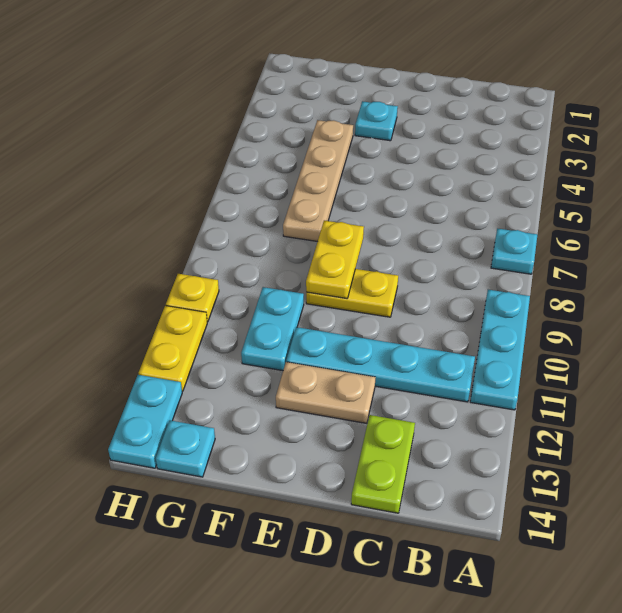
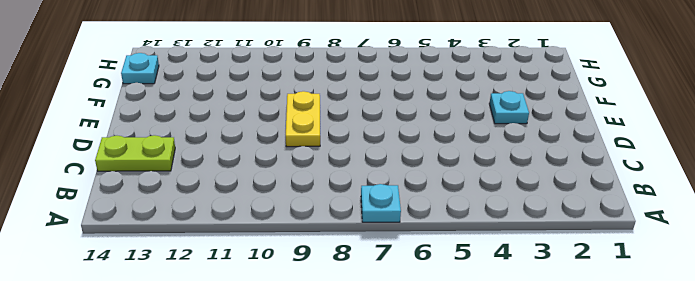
none -> cyan 1x3 plate [470,290,530,410]
none -> cyan 1x4 plate [286,327,475,402]
none -> tan 1x2 plate [276,362,376,423]

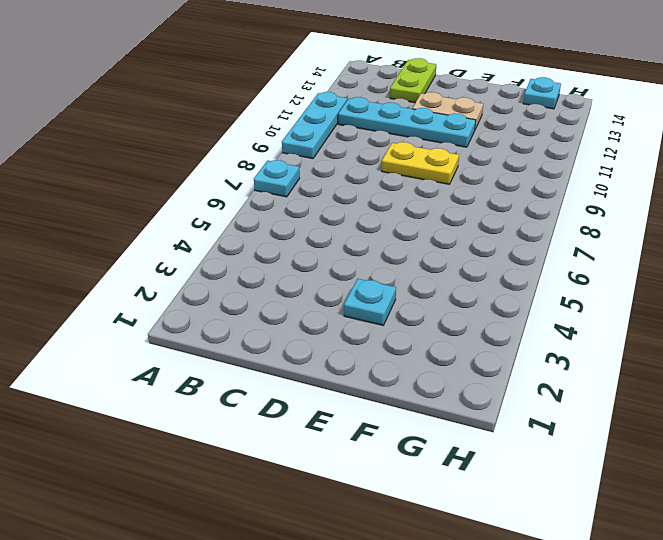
none -> tan 1x4 plate [283,120,353,242]
none -> cyan 1x2 plate [241,287,304,371]
none -> yellow 1x1 plate [166,274,219,322]

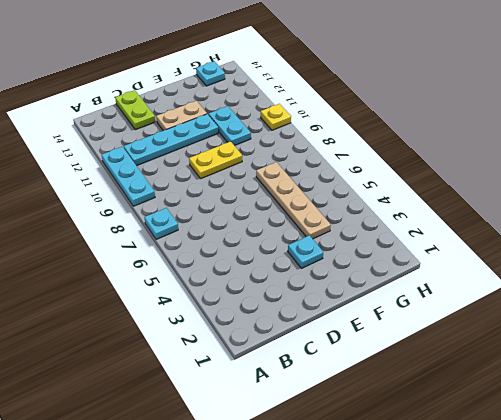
none -> yellow 1x2 plate [139,306,207,391]
none -> cyan 1x2 plate [108,375,182,468]
none -> yellow 1x2 plate [306,220,364,298]

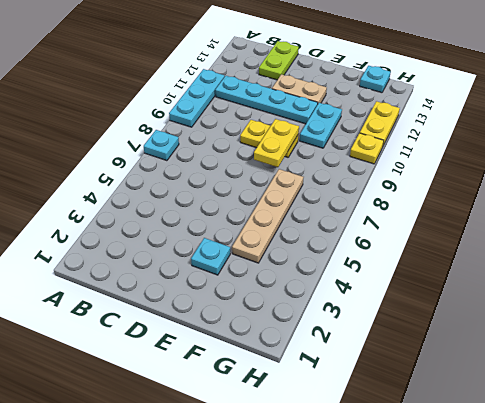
none -> cyan 1x2 plate [108,375,182,468]

